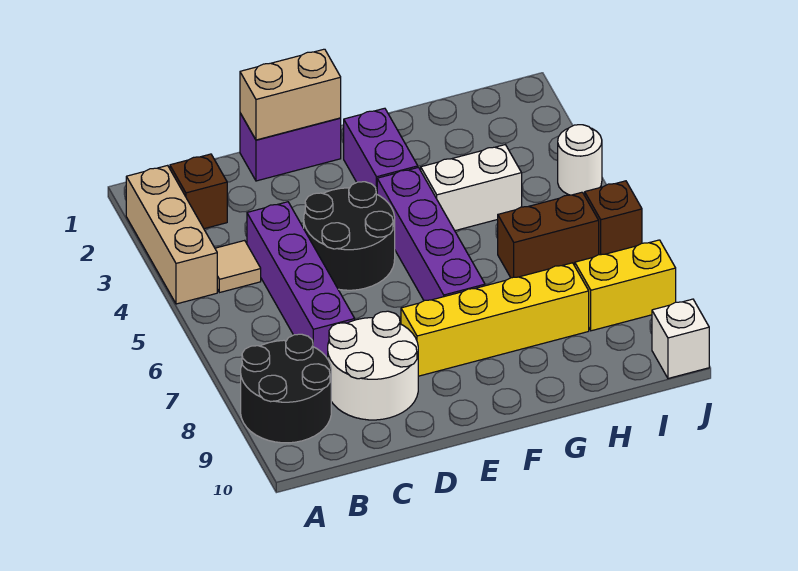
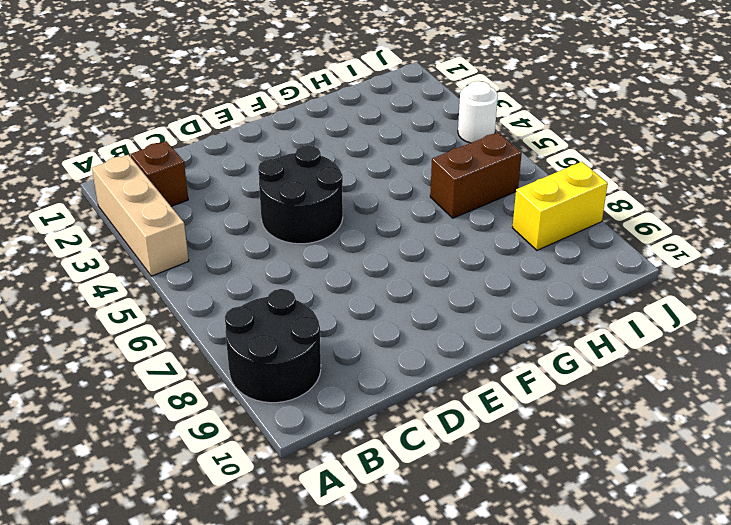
none -> tan 1x1 tile [215,240,261,292]
none -> purple 1x4 brick [247,202,355,359]
none -> white 2x2 round brick [328,311,418,420]

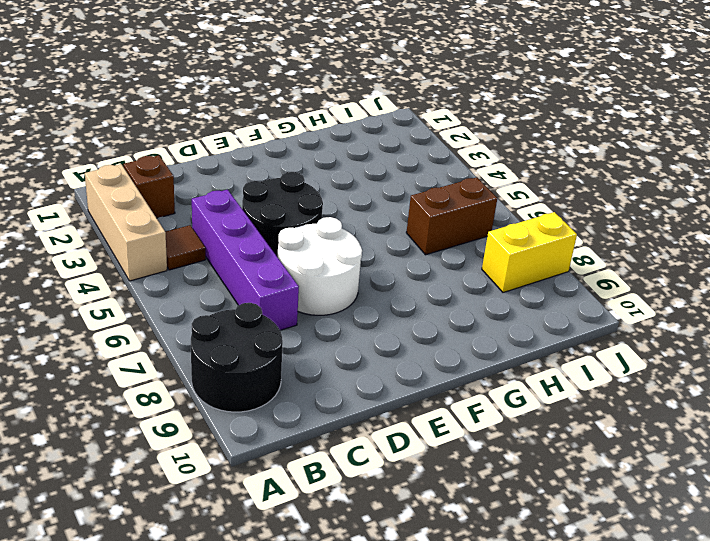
brown 1x1 tile [166,225,206,270] -> tan 1x1 tile [215,240,261,292]
white 2x2 round brick [278,217,362,315] -> white 2x2 round brick moved to [328,311,418,420]
none -> purple 1x2 brick [240,113,341,181]
none -> yellow 1x4 brick [401,263,589,376]
none -> purple 1x2 brick [344,108,418,194]

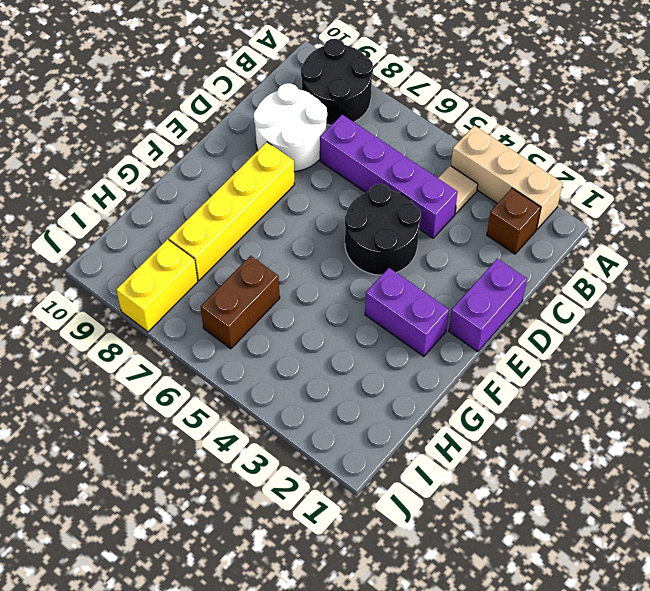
none -> purple 1x4 brick [377,167,485,301]
none -> white 1x2 brick [421,145,522,231]
none -> white 1x1 round brick [558,125,602,195]

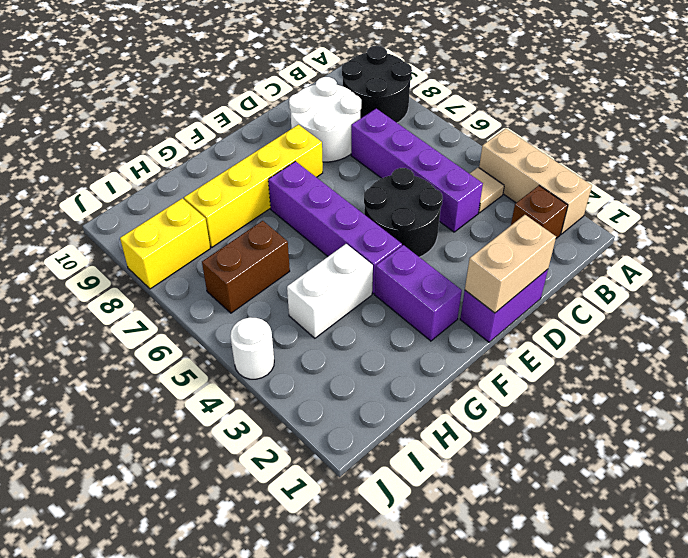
none -> brown 1x1 brick [585,181,642,255]
none -> white 1x1 brick [652,299,709,378]

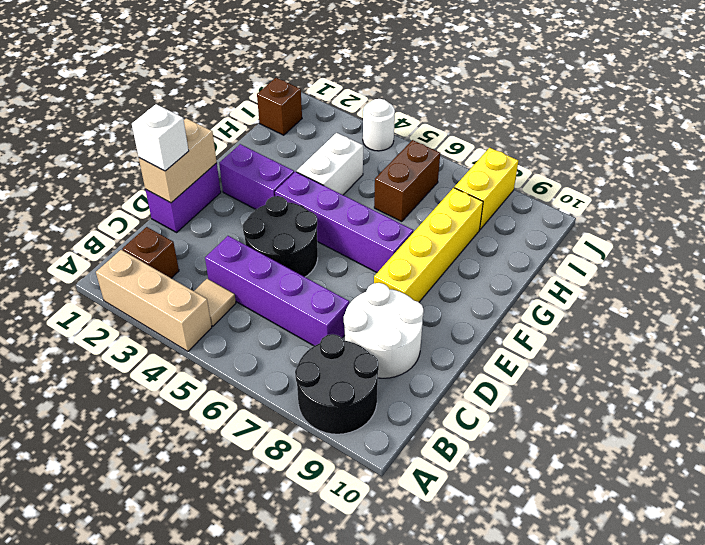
white 1x1 brick [132,104,189,171] -> white 1x1 brick moved to [652,299,709,378]
brown 1x1 brick [257,78,302,135] -> brown 1x1 brick moved to [585,181,642,255]

